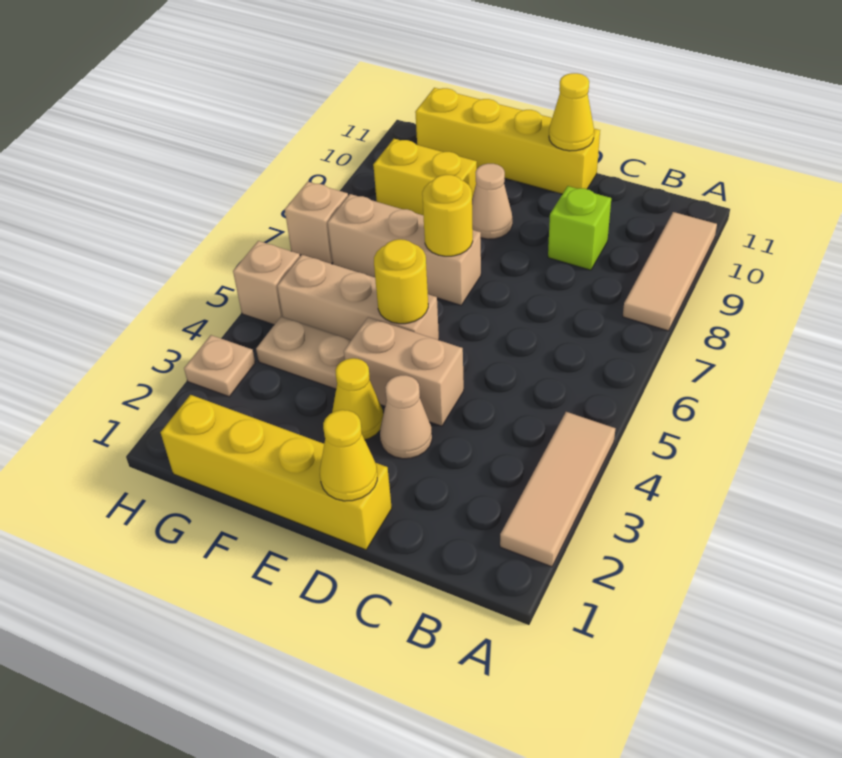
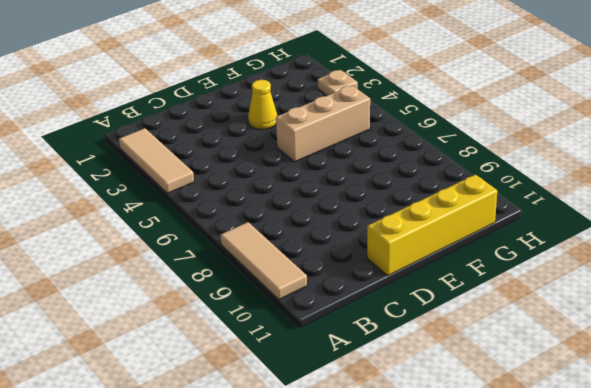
none -> lime 1x1 brick [548,186,611,270]
none -> yellow 1x4 brick [161,395,392,550]
none -> tan 1x1 cone [380,375,432,459]

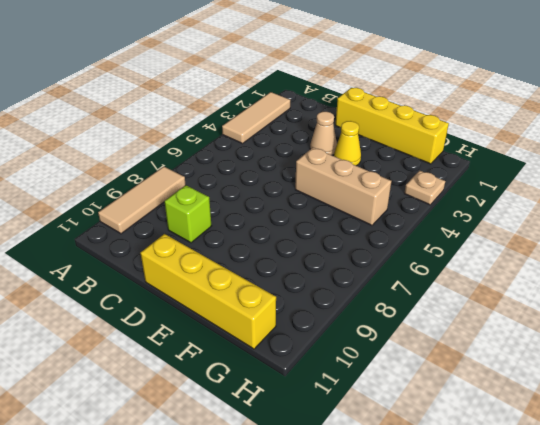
none -> tan 1x2 brick [344,317,464,426]
none -> tan 1x3 brick [328,194,481,305]
none -> tan 1x1 cone [472,164,512,239]

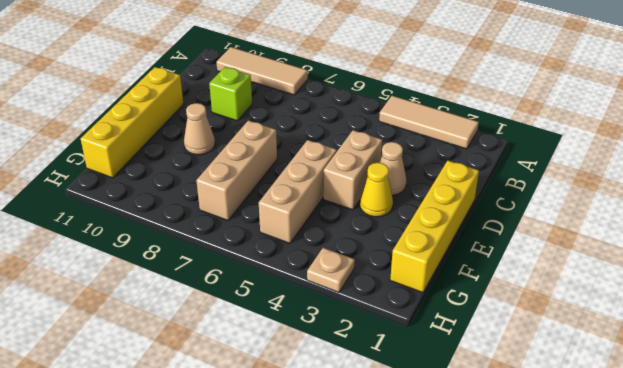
none -> tan 1x2 plate [256,316,351,389]
none -> yellow 1x2 brick [373,139,477,215]
none -> tan 1x1 brick [233,241,300,325]

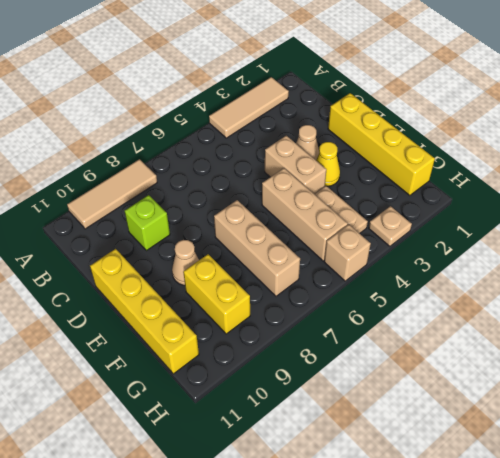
none -> tan 1x1 brick [285,182,348,264]
none -> yellow 1x1 cone [320,410,377,501]
none -> yellow 1x1 cone [549,73,594,151]

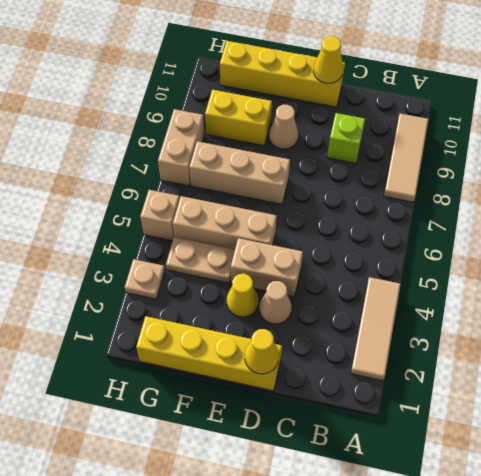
tan 1x2 brick [158,109,204,186] -> tan 1x1 brick [285,182,348,264]
none -> yellow 1x1 round brick [374,239,428,324]
none -> yellow 1x1 round brick [422,175,473,256]

